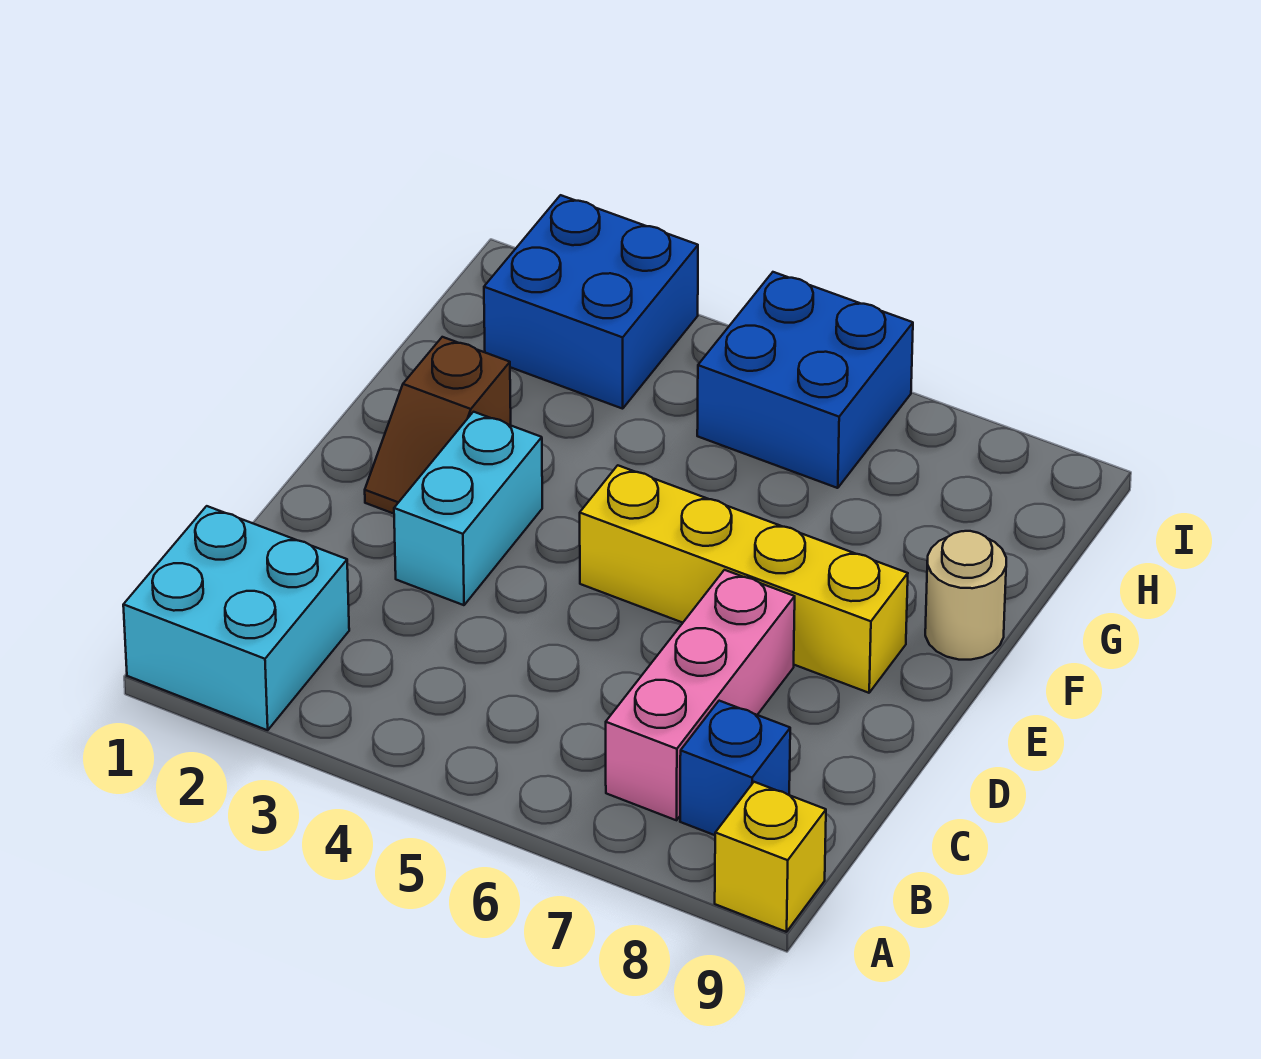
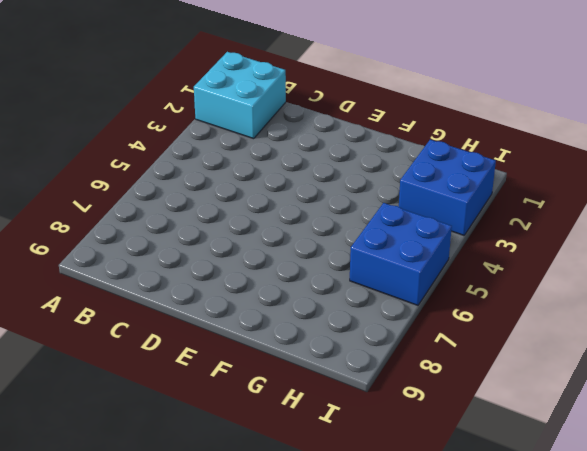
none -> yellow 1x1 brick [715,782,826,932]
none -> pink 1x3 brick [606,570,795,820]

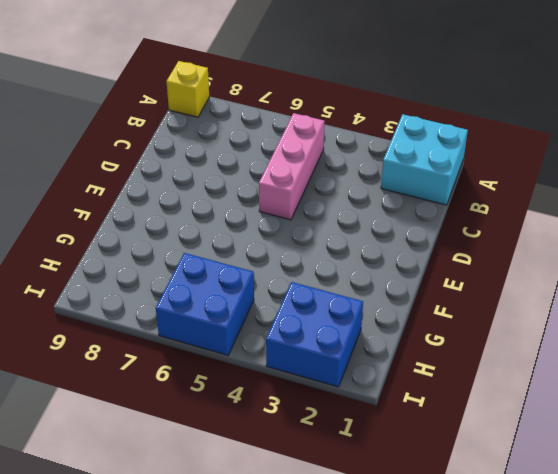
pink 1x3 brick [259,113,325,220] -> pink 1x3 brick moved to [606,570,795,820]
none -> blue 1x1 brick [680,701,790,835]
none -> cyan 1x2 brick [394,412,542,605]

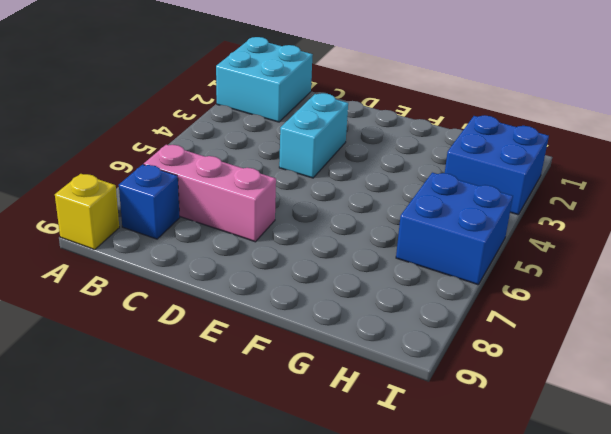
cyan 1x2 brick [279,93,348,178] -> cyan 1x2 brick turned to [394,412,542,605]
none -> brown 1x2 slope [365,337,511,514]
none -> yellow 1x4 brick [580,465,908,693]

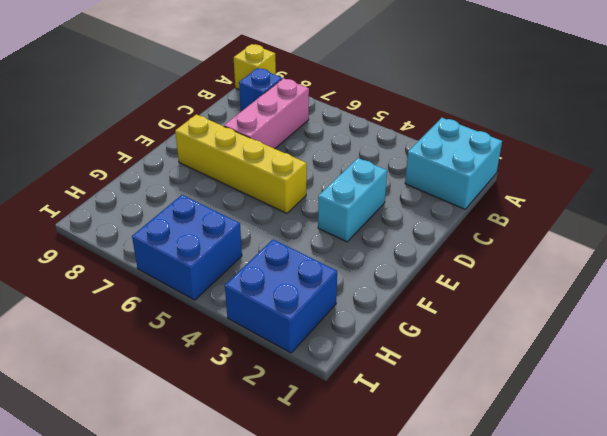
none -> brown 1x2 slope [365,337,511,514]
none -> tan 1x1 round brick [925,531,1006,660]

